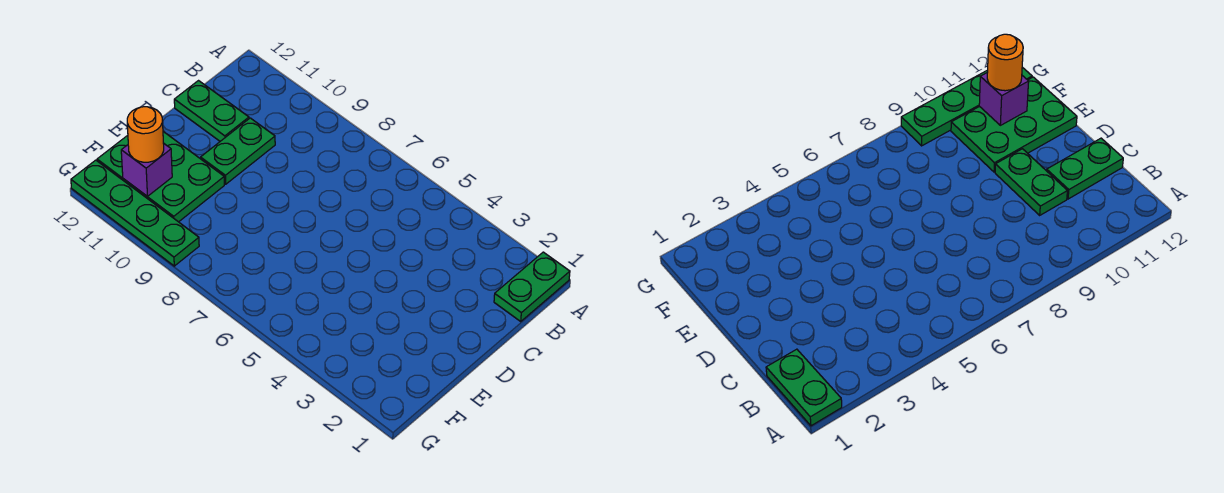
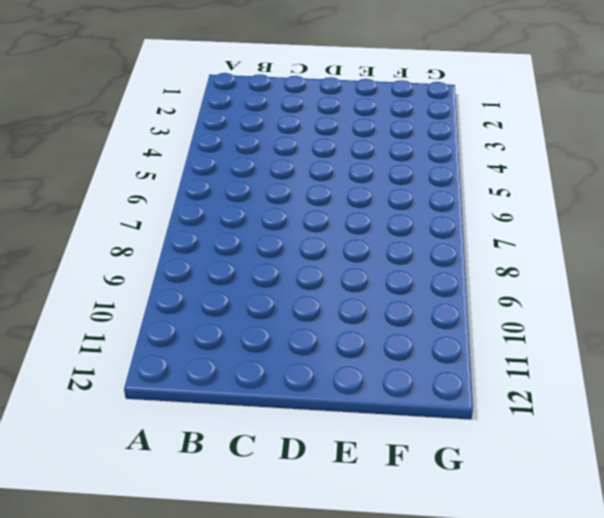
none -> green 1x2 plate [494,252,570,321]
none -> green 1x2 plate [201,118,275,184]

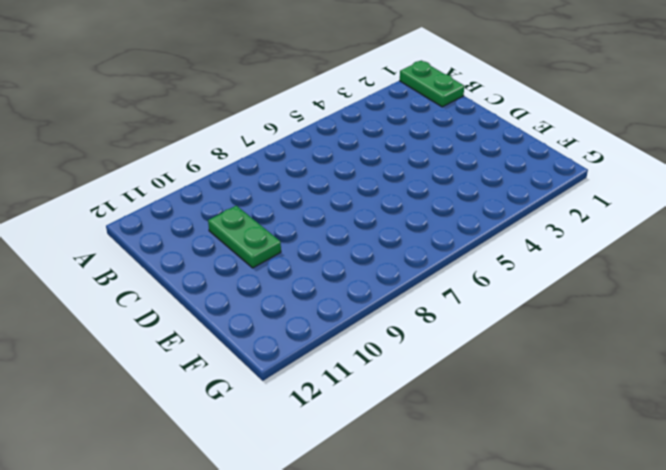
none -> green 1x2 plate [174,81,249,141]
none -> green 2x3 plate [97,132,224,222]

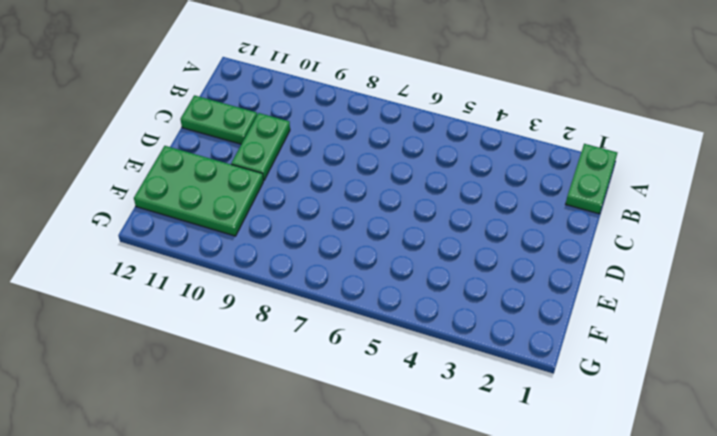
none -> green 1x4 plate [71,160,199,266]
none -> purple 1x1 brick [121,143,172,197]

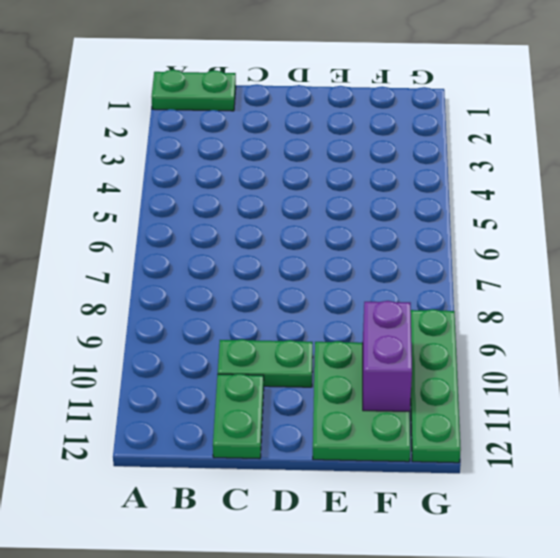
purple 1x2 brick [363,301,412,411] -> purple 1x1 brick [121,143,172,197]
none -> orange 1x1 round brick [127,107,164,162]

